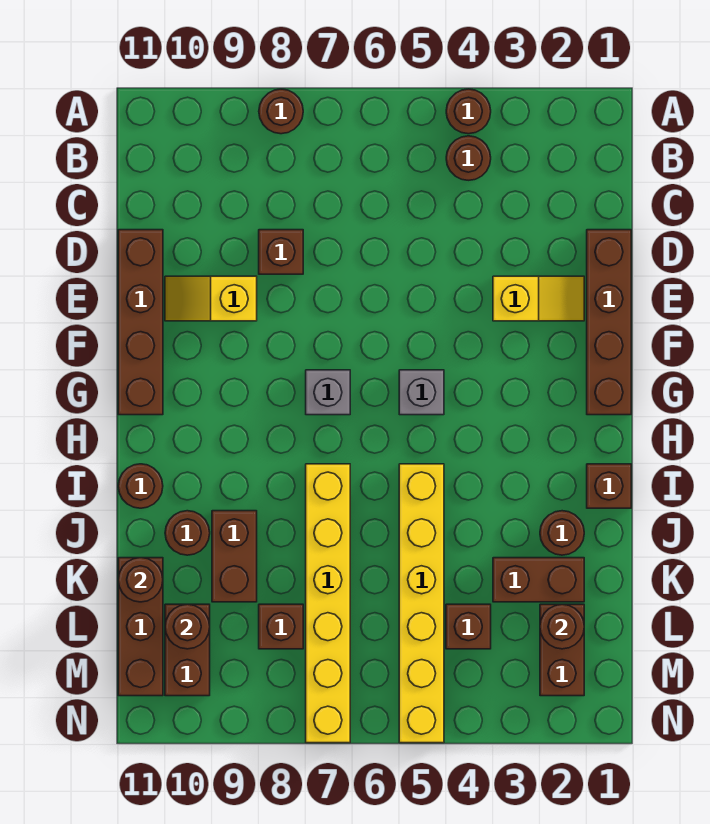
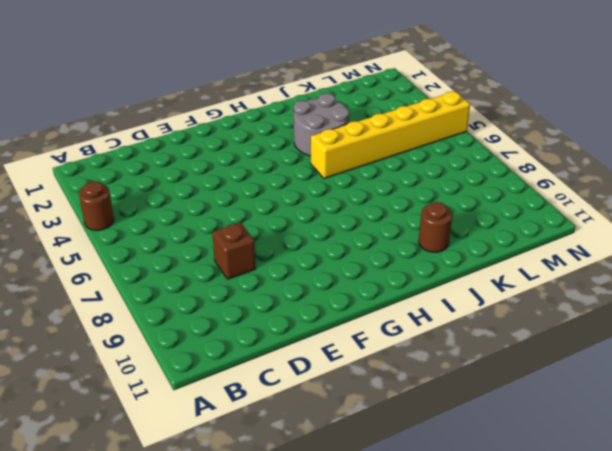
grey 2x2 round brick [294,93,349,156] -> none
none -> brown 1x1 round brick [259,89,303,134]
none -> brown 1x1 round brick [446,136,491,180]
none -> brown 1x4 brick [587,230,631,415]

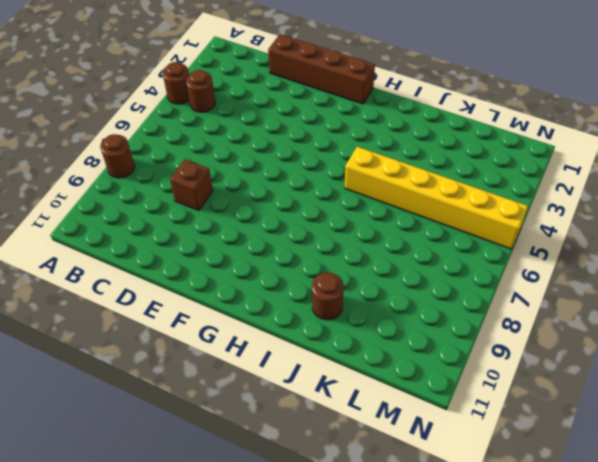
none -> brown 1x4 brick [118,230,163,415]
none -> yellow 1x2 slope [493,276,584,321]
none -> yellow 1x2 slope [165,276,257,321]

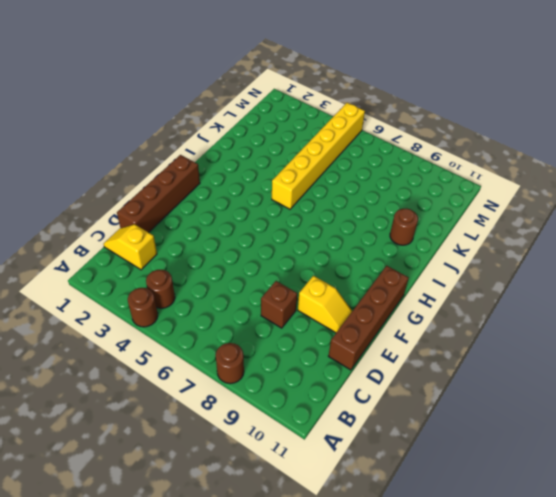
yellow 1x2 slope [104,224,157,270] -> yellow 1x2 slope moved to [493,276,584,321]
none -> grey 1x1 brick [399,370,444,415]
none -> grey 1x1 brick [306,370,350,415]
none -> brown 1x1 brick [587,464,631,508]

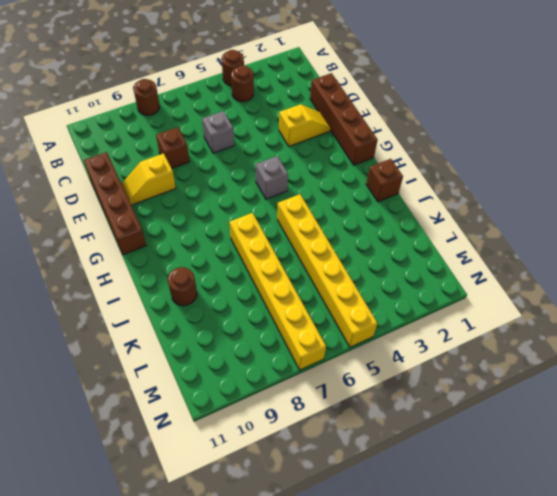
grey 1x1 brick [202,111,234,153] -> grey 1x1 brick moved to [306,370,350,415]
none -> brown 1x1 round brick [118,464,163,508]
none -> brown 1x1 round brick [540,511,584,555]
none -> brown 1x2 brick [212,511,257,602]

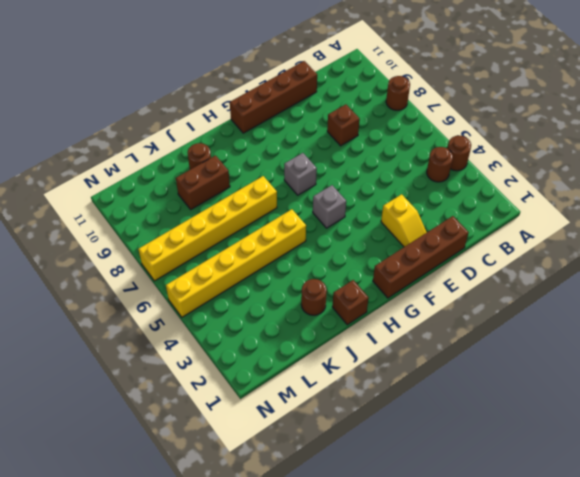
none -> yellow 1x2 slope [165,276,257,321]
none -> brown 1x1 round brick [118,464,163,508]
none -> brown 1x2 brick [493,558,584,602]

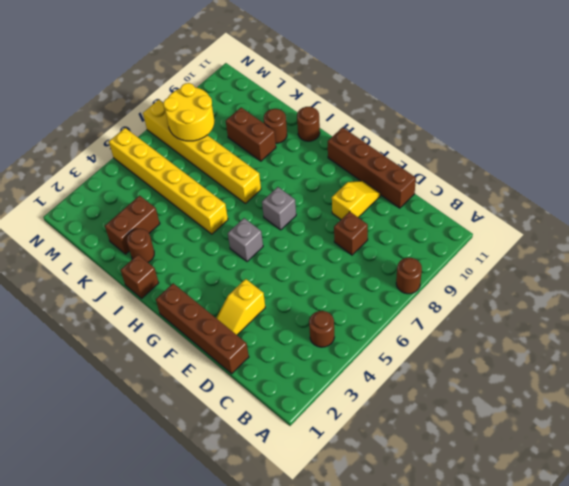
yellow 2x2 round brick [164,83,214,141] -> none
none -> brown 1x1 round brick [446,89,491,134]
none -> brown 1x3 brick [118,558,163,696]
none -> brown 1x2 brick [540,604,584,696]

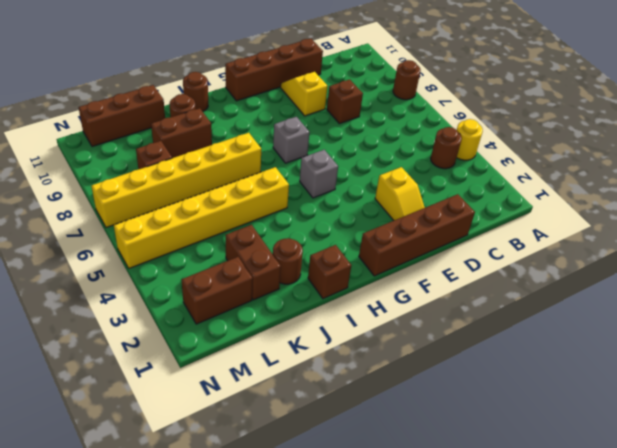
yellow 1x1 round brick [457,119,483,160] -> brown 1x1 round brick [446,89,491,134]
none -> brown 1x1 brick [446,604,491,649]
none -> brown 1x2 brick [165,604,210,696]
none -> brown 1x1 round brick [118,558,163,602]

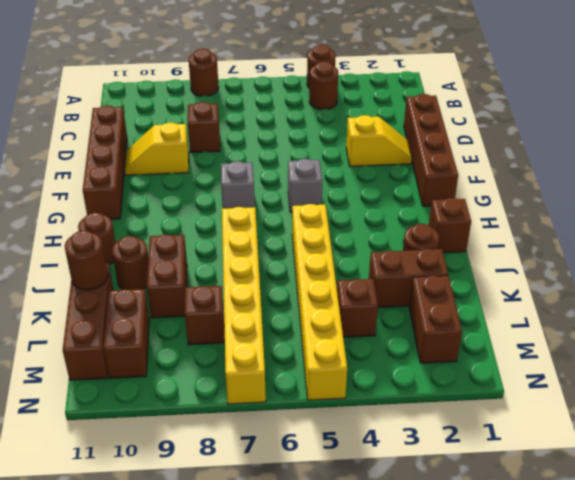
none -> brown 1x1 round brick [540,604,584,649]
none -> brown 1x1 round brick [165,604,210,649]

